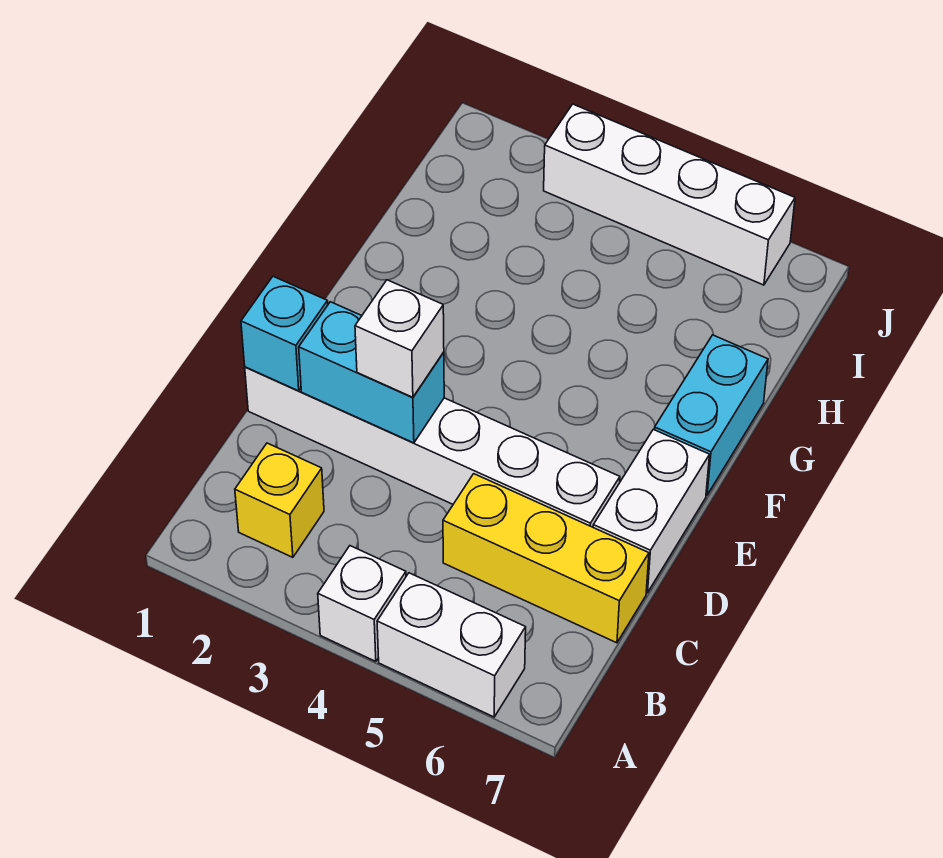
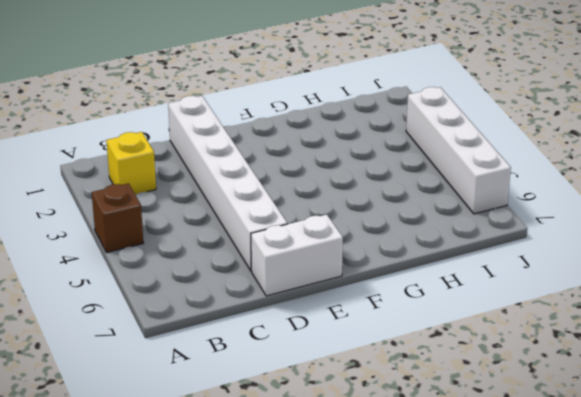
brown 1x1 brick [92,183,143,253] -> white 1x1 brick [318,546,406,661]
none -> white 1x2 brick [377,573,526,717]
none -> yellow 1x3 brick [443,474,649,643]

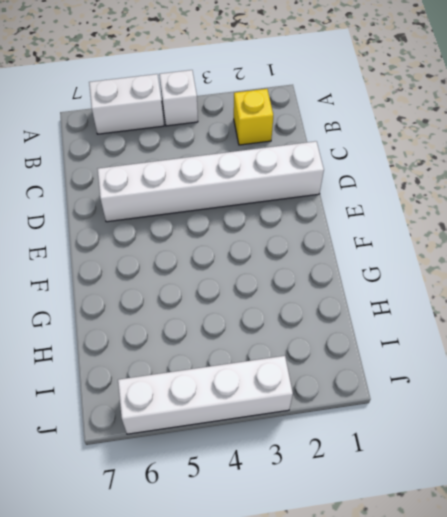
none -> yellow 1x3 brick [443,474,649,643]
none -> white 1x2 brick [593,429,709,593]

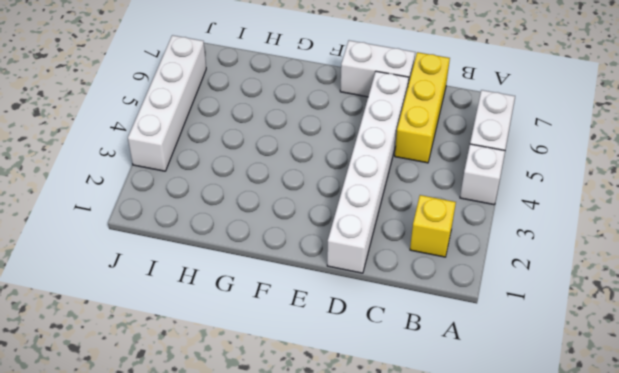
none -> cyan 1x2 brick [654,335,768,495]
none -> cyan 1x1 brick [241,276,328,391]

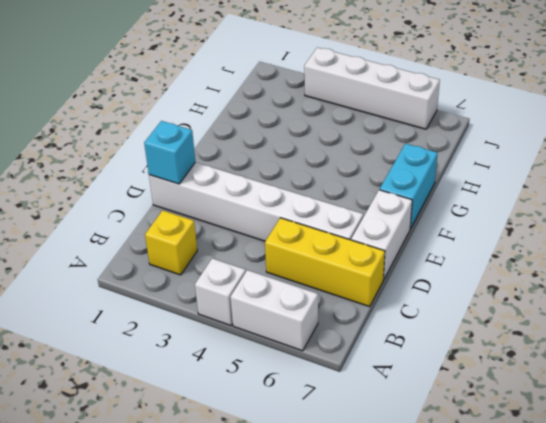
none -> cyan 1x2 brick [299,302,444,443]
none -> white 1x1 brick [355,280,444,398]

